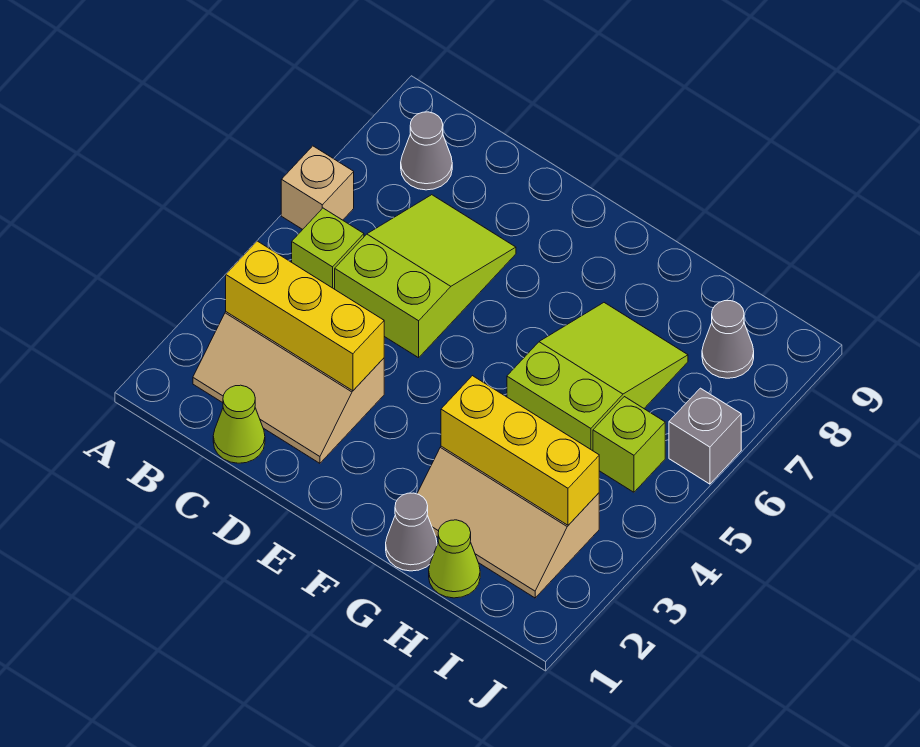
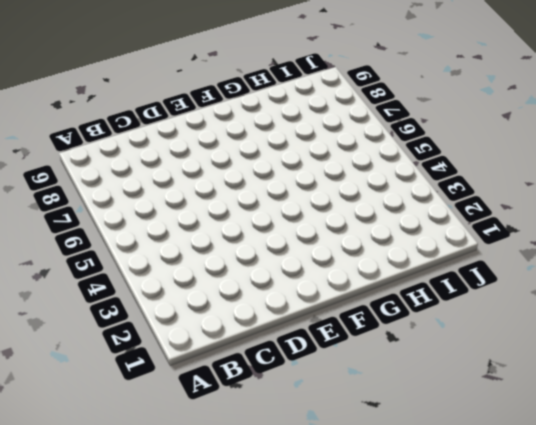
none -> tan 1x1 brick [281,146,354,229]
none -> tan 2x3 slope [193,312,384,463]
none -> lime 1x1 brick [292,208,364,289]

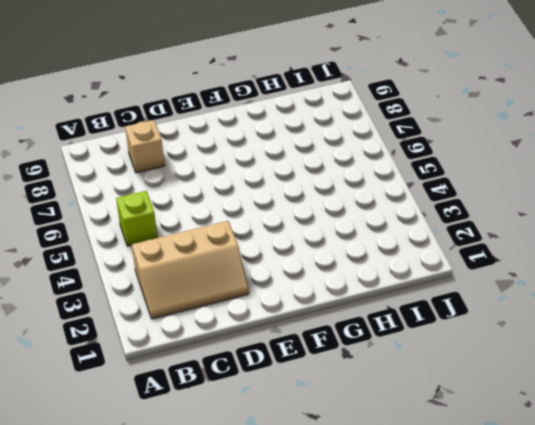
tan 1x1 brick [125,120,164,173] -> tan 1x1 brick moved to [281,146,354,229]
none -> grey 1x1 cone [401,112,452,190]
none -> lime 1x1 cone [213,385,265,463]
none -> lime 2x3 slope [335,195,516,358]

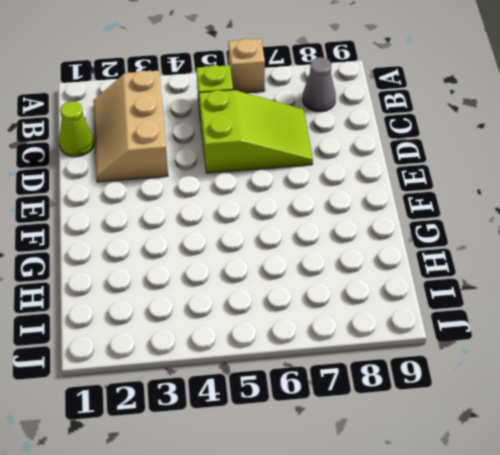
none -> grey 1x1 cone [386,493,437,571]
none -> tan 2x3 slope [417,446,599,598]
none -> lime 2x3 slope [507,303,688,451]

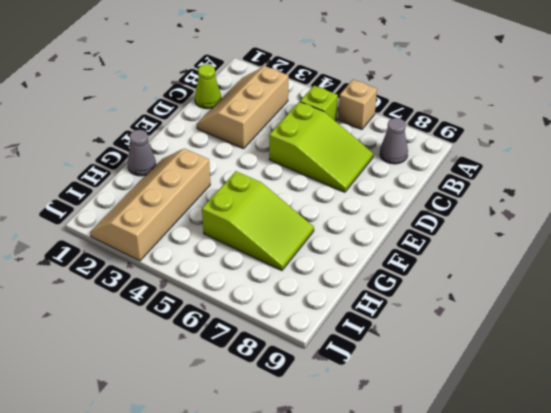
tan 2x4 slope [90,149,210,261] -> tan 2x3 slope [417,446,599,598]
none -> lime 1x1 cone [429,520,480,598]
none -> lime 1x1 brick [593,397,665,492]
none -> grey 1x1 cone [702,301,754,378]

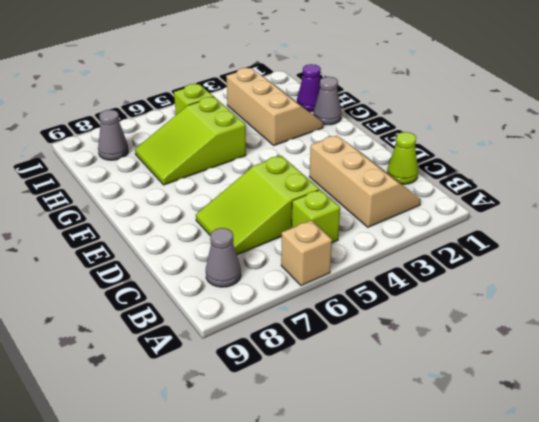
purple 1x1 cone [297,64,321,112] -> lime 1x1 cone [429,520,480,598]
none -> grey 1x1 brick [669,388,741,484]
none -> yellow 1x3 brick [226,241,384,391]
none -> yellow 1x3 brick [441,376,599,525]

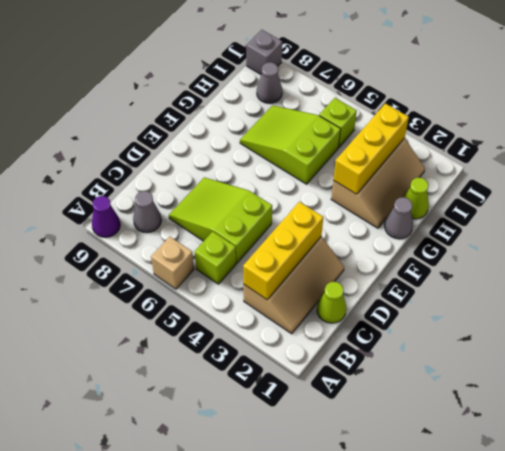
purple 1x1 cone [92,196,120,237] -> none
grey 1x1 brick [246,30,282,74] -> grey 1x1 brick moved to [669,388,741,484]

